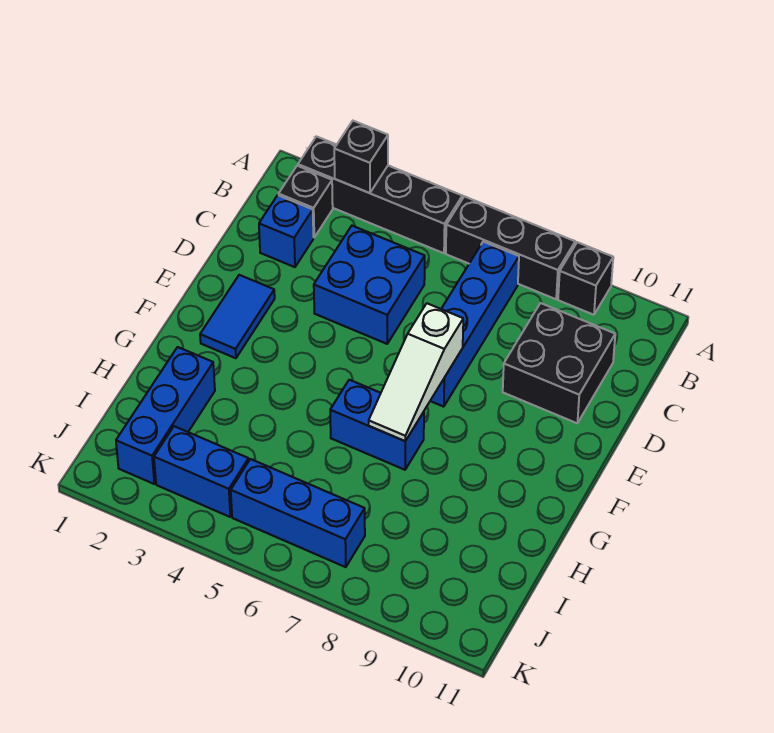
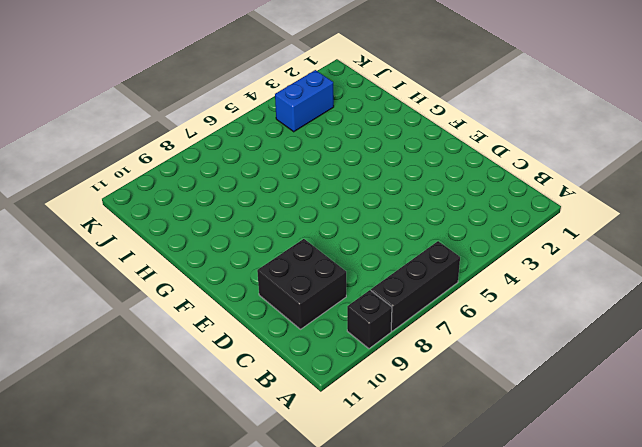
none -> black 1x4 brick [298,136,462,253]
none -> black 1x1 brick [279,166,333,237]
none -> blue 1x4 brick [430,242,519,407]

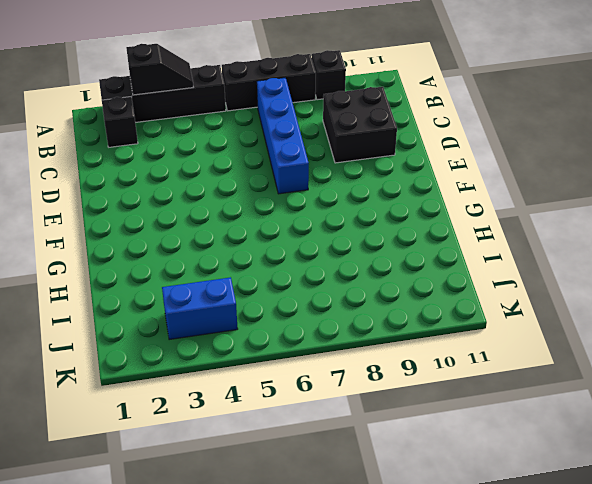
black 1x2 slope [126,44,193,95] -> black 1x1 brick [334,121,388,193]
none -> blue 1x1 brick [259,195,313,267]
none -> blue 2x2 brick [314,226,425,344]
none -> blue 1x2 tile [200,275,275,358]

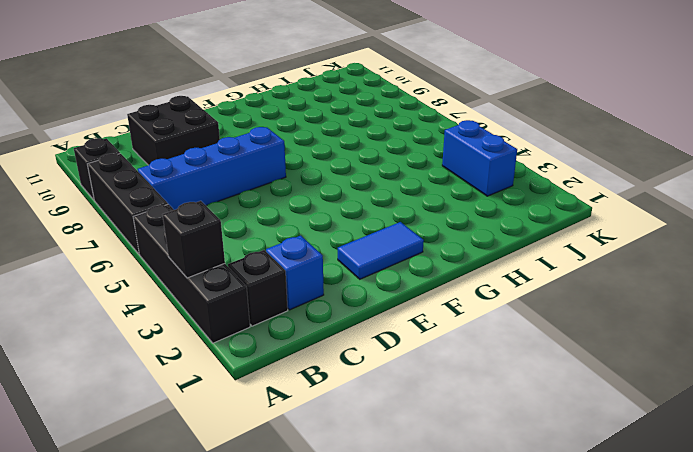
none -> blue 2x2 brick [314,226,425,344]
none -> blue 1x2 brick [330,380,424,470]
none -> blue 1x3 brick [116,347,215,484]

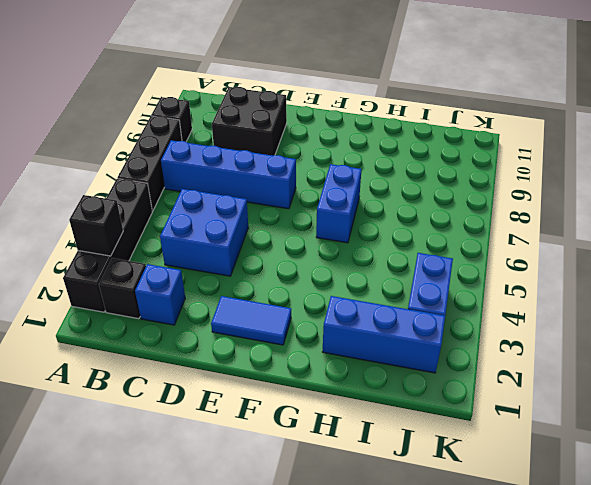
none -> blue 1x3 brick [231,459,365,567]
none -> white 1x3 slope [369,303,463,441]

